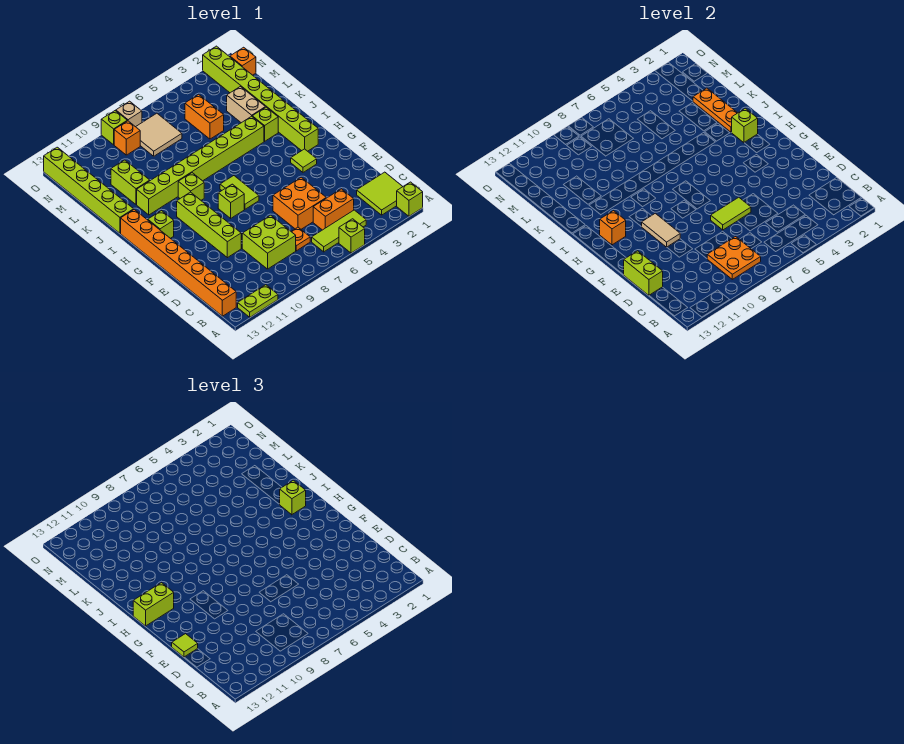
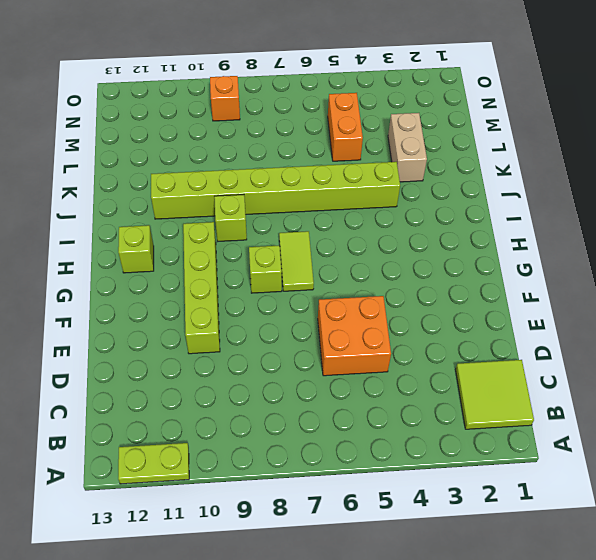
none -> lime 1x1 brick [397,182,423,216]
none -> lime 1x1 brick [339,219,365,253]
none -> lime 1x3 tile [312,210,366,252]
none -> orange 1x8 brick [121,209,236,316]

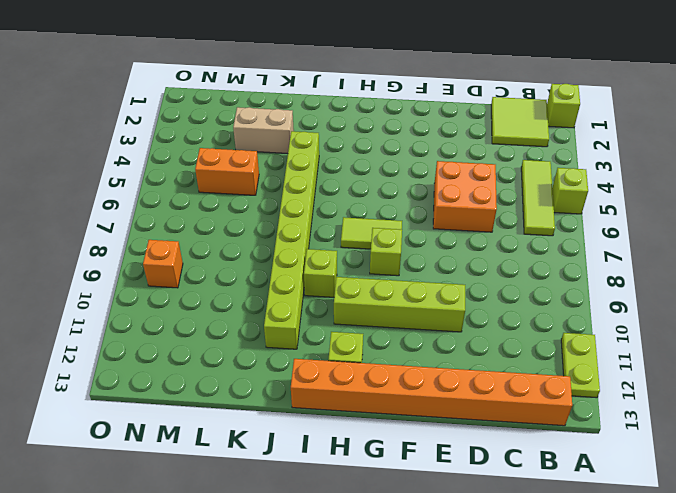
none -> orange 1x2 brick [313,189,354,230]
none -> orange 1x1 plate [291,227,310,251]
none -> lime 2x2 brick [242,215,296,269]
none -> lime 1x1 tile [291,149,317,172]

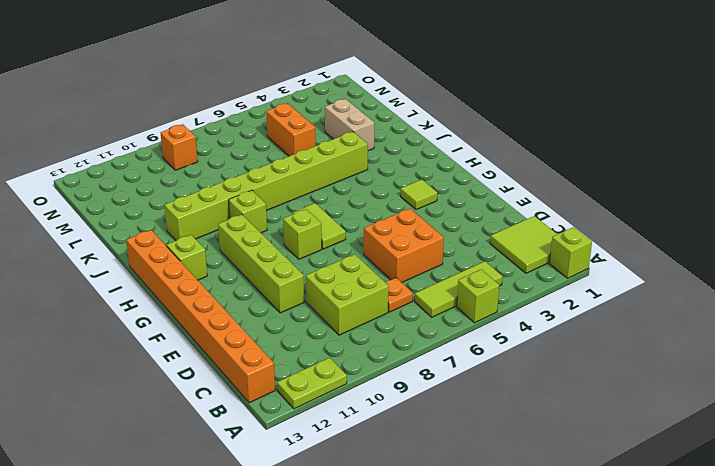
none -> orange 1x2 brick [313,189,354,230]
none -> lime 1x8 brick [203,46,318,151]
none -> lime 1x1 brick [252,107,278,141]
none -> lime 1x6 brick [44,147,134,233]

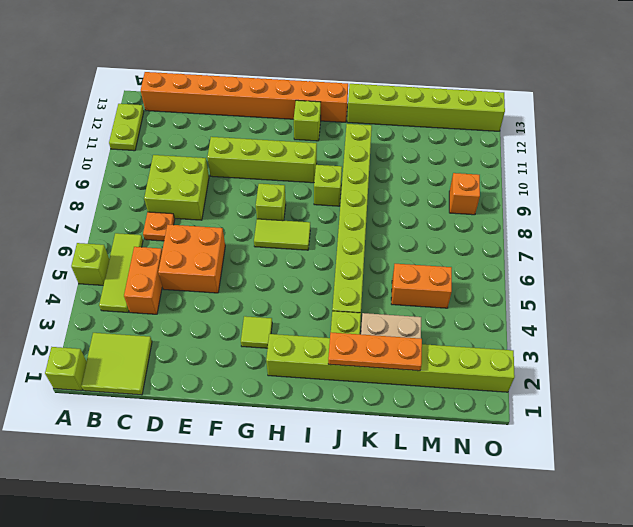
none -> lime 1x2 brick [111,160,150,204]
none -> tan 2x2 tile [136,113,182,156]
none -> orange 1x1 brick [230,47,256,75]
none -> tan 1x1 brick [116,101,142,127]

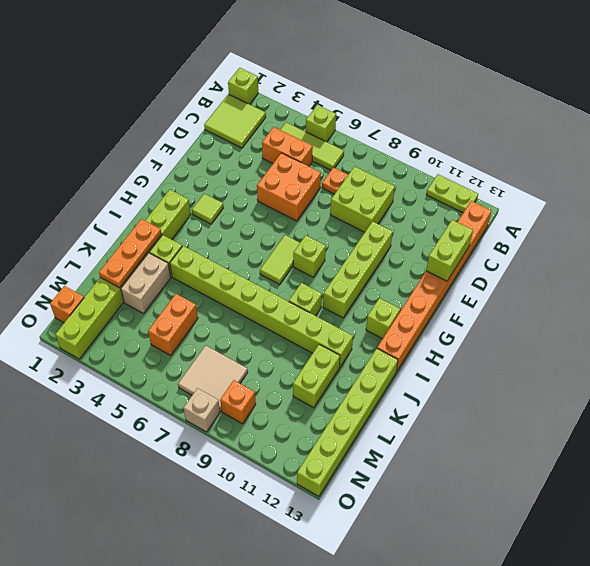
none -> lime 1x1 brick [101,111,127,145]
none -> orange 2x2 plate [707,237,761,279]
none -> lime 1x2 tile [711,197,751,230]
none -> tan 1x2 tile [642,213,680,247]

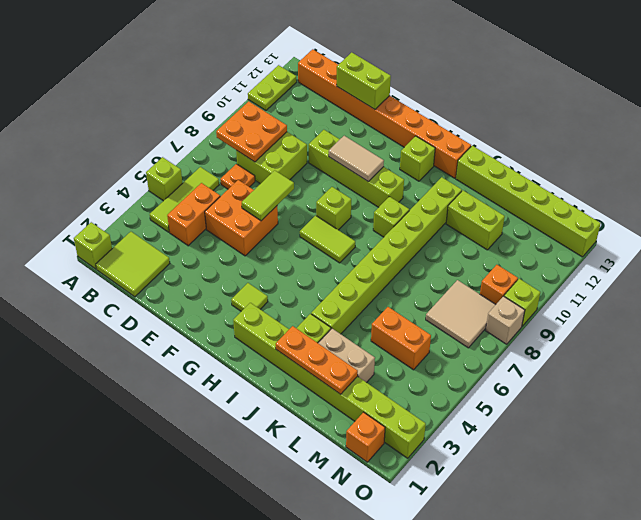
none -> orange 1x1 brick [600,211,626,245]
none -> lime 1x1 brick [731,108,758,143]
none -> lime 1x1 tile [172,634,198,657]
none -> lime 1x2 brick [133,583,174,626]

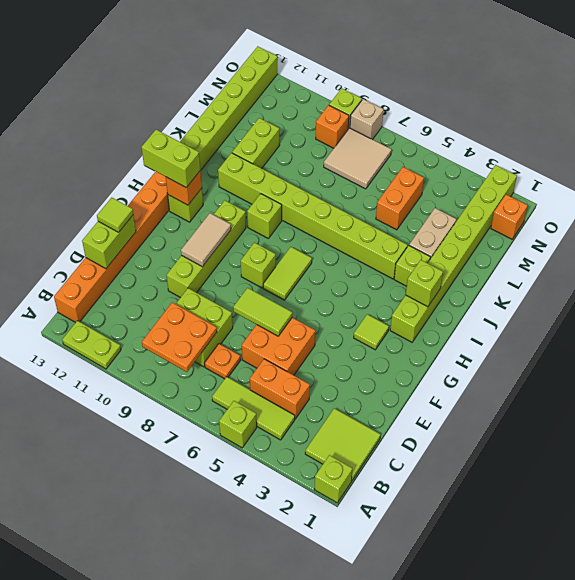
none -> orange 1x3 plate [693,88,737,132]
none -> lime 1x1 brick [280,480,306,515]

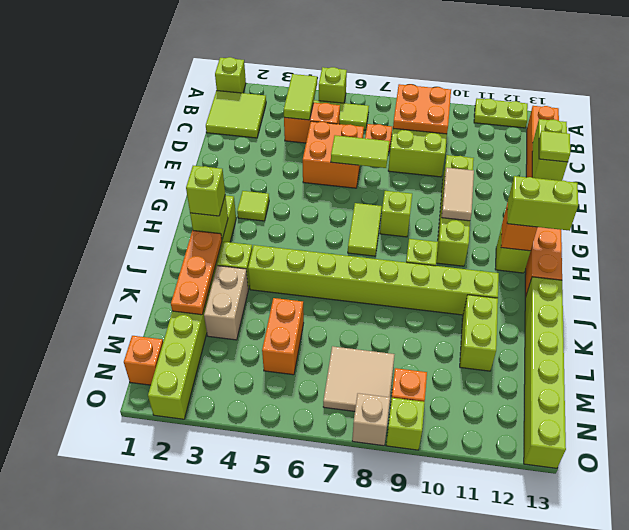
lime 1x2 tile [284,74,317,120] -> none

